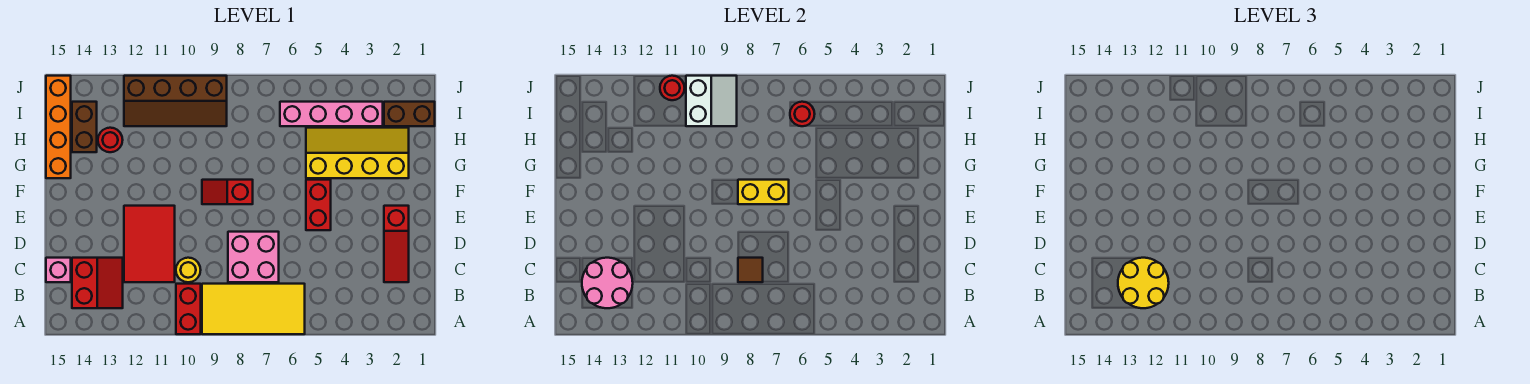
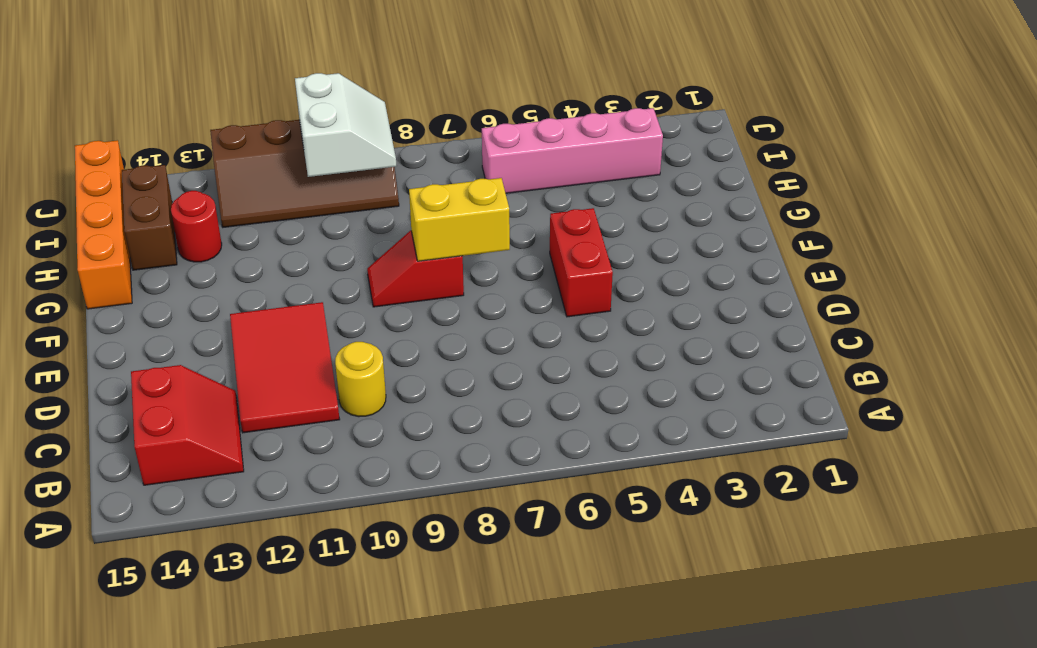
none -> yellow 2x4 tile [202,284,305,334]
none -> red 1x2 brick [176,284,201,334]
none -> red 1x3 slope [384,206,409,282]

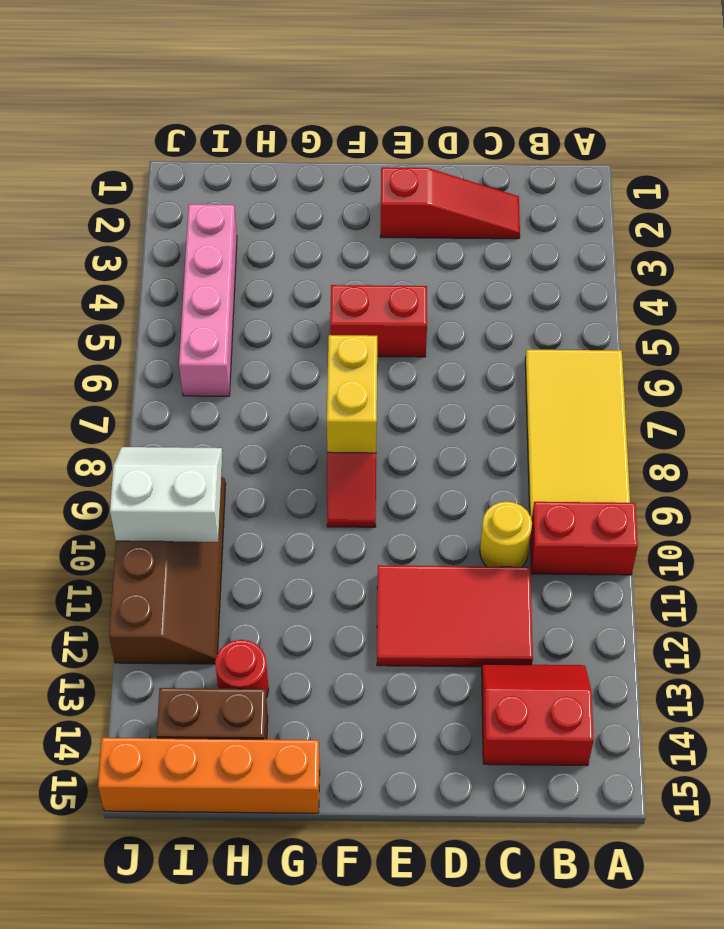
none -> pink 2x2 brick [228,232,279,282]
none -> pink 1x1 brick [46,258,71,282]
none -> yellow 2x4 slope [306,128,409,178]

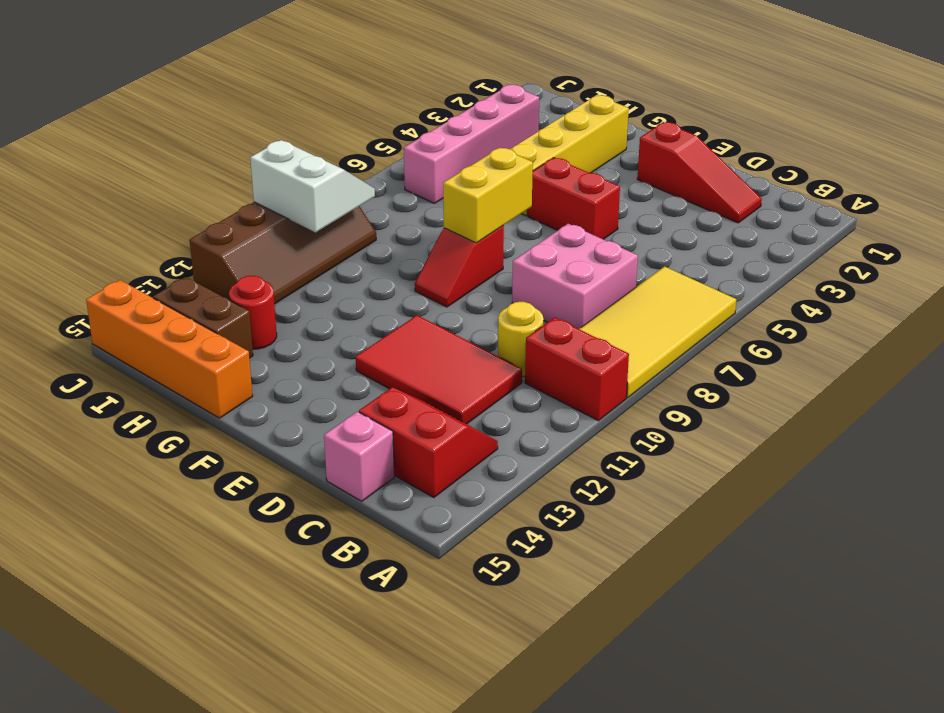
none -> brown 1x2 brick [384,102,435,126]
none -> pink 2x2 round brick [582,258,633,308]
none -> brown 1x1 tile [738,258,763,282]

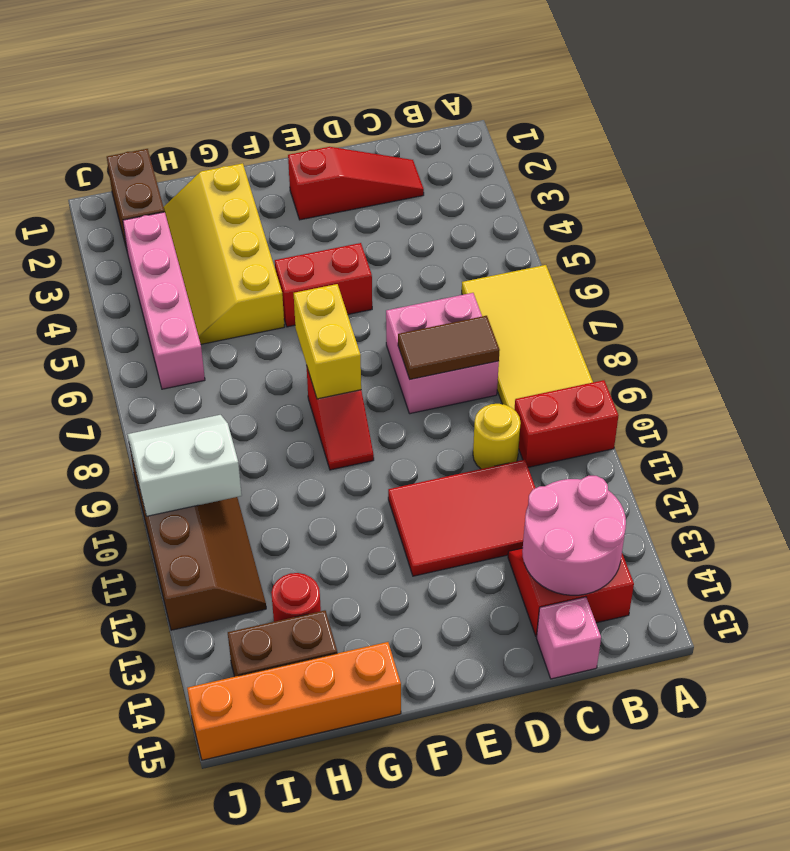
brown 1x2 tile [398,316,500,379] -> brown 1x1 tile [738,258,763,282]
none -> red 1x1 round brick [790,102,815,126]
none -> red 1x1 round brick [660,76,685,100]
none -> yellow 2x2 round brick [1118,258,1169,308]

